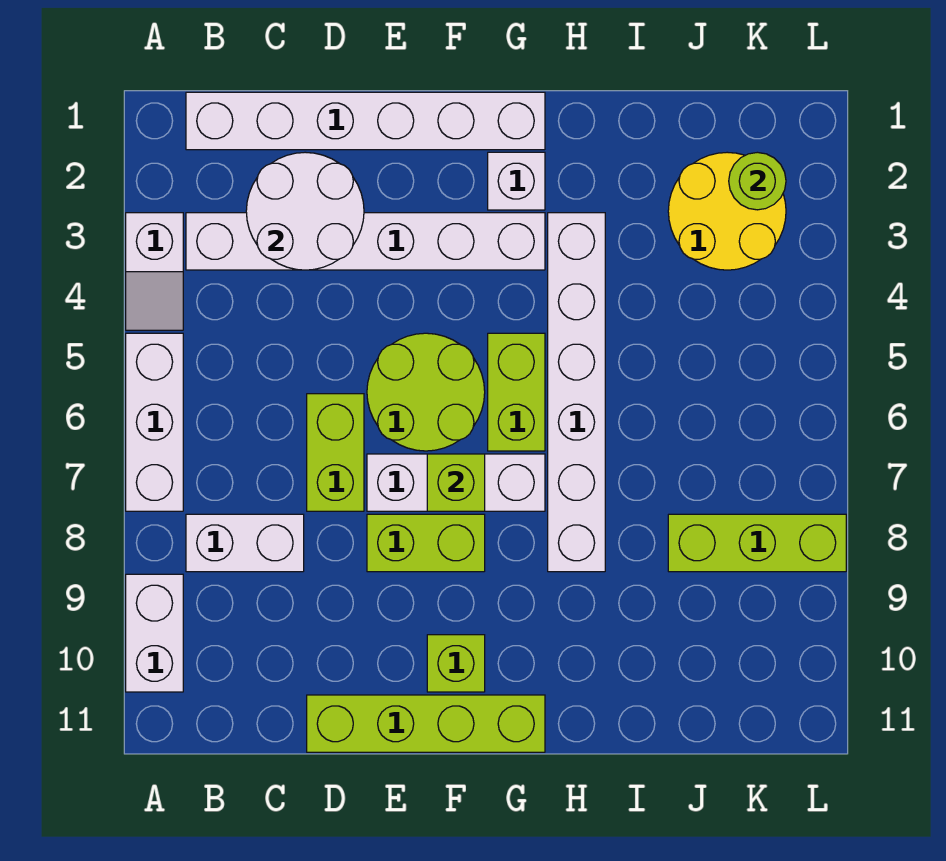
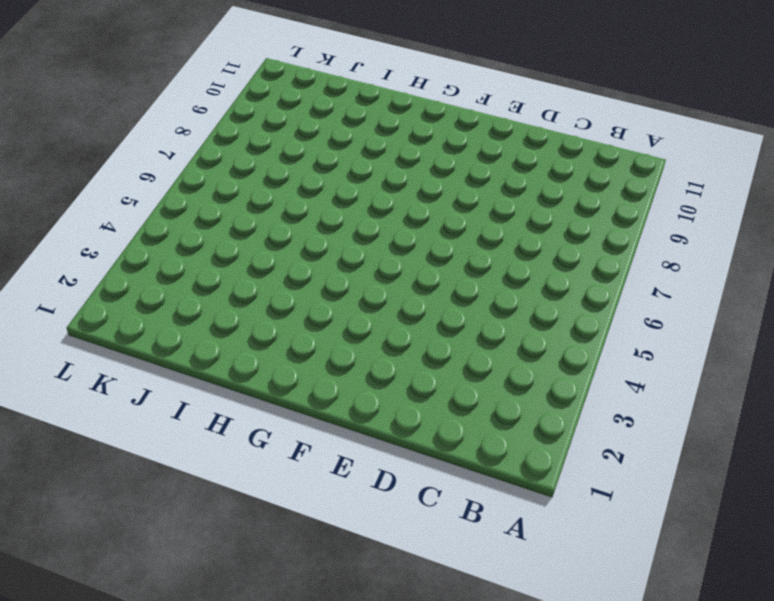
none -> white 1x2 slope [126,213,183,330]
none -> white 1x3 brick [126,333,183,511]
none -> white 1x2 brick [126,574,183,692]

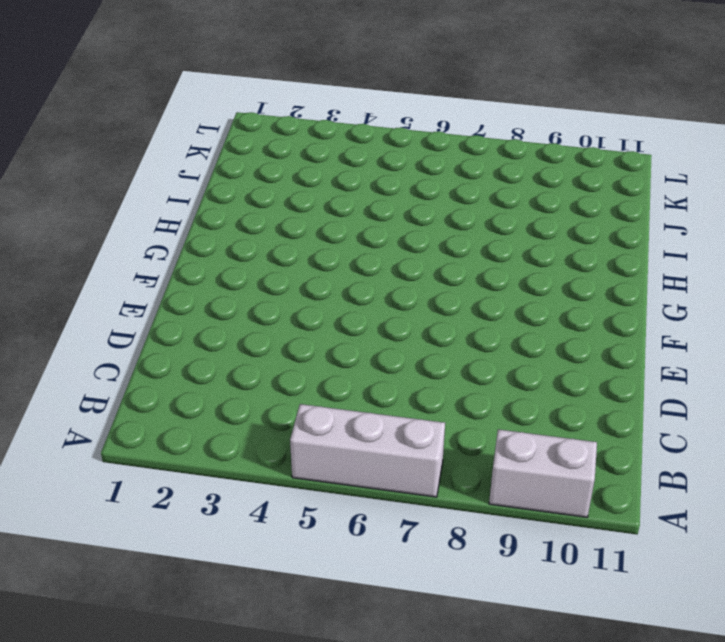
none -> white 1x2 slope [126,213,183,330]
none -> white 1x6 brick [186,92,545,150]
none -> white 1x6 brick [186,213,545,270]

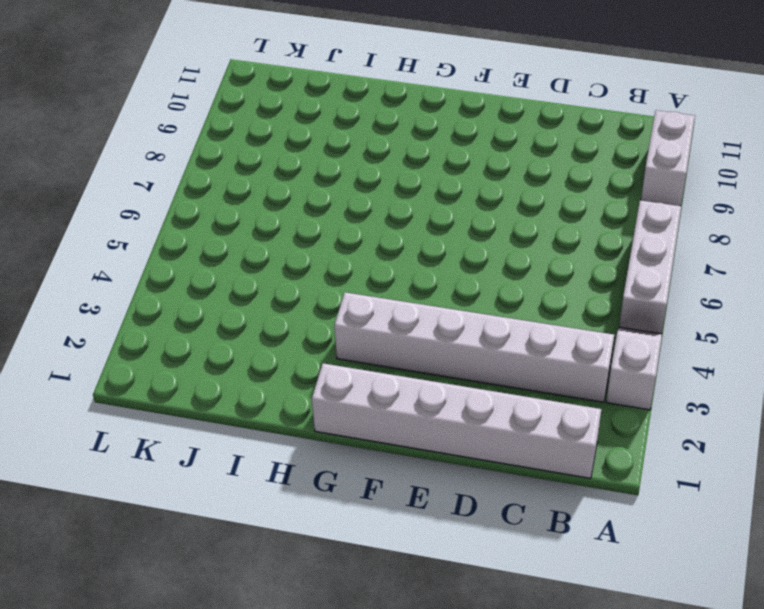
none -> white 1x2 brick [186,514,304,572]
none -> lime 1x2 brick [307,394,364,511]
none -> lime 1x4 brick [307,695,545,752]

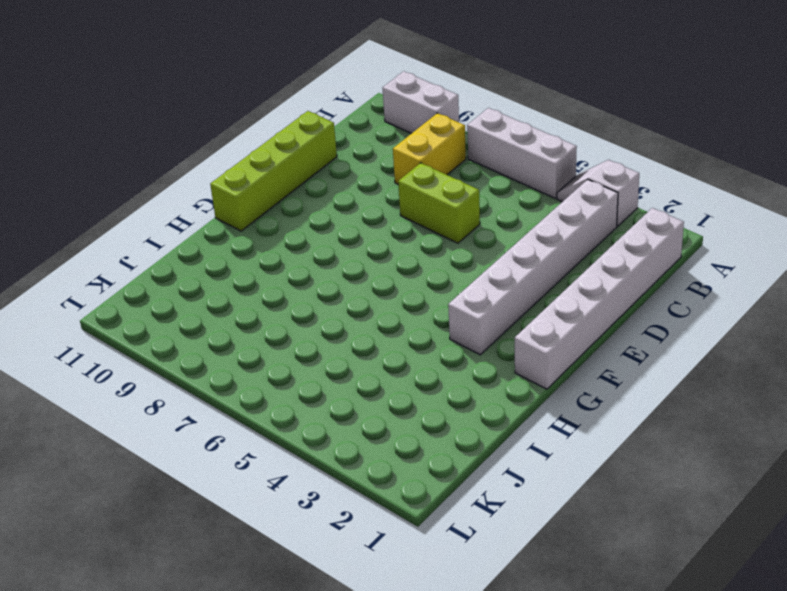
yellow 1x2 brick [393,113,466,184] -> white 1x2 brick [186,514,304,572]
none -> lime 2x2 round brick [367,333,485,451]
none -> white 1x3 brick [367,454,545,511]
none -> lime 1x2 brick [367,514,485,572]

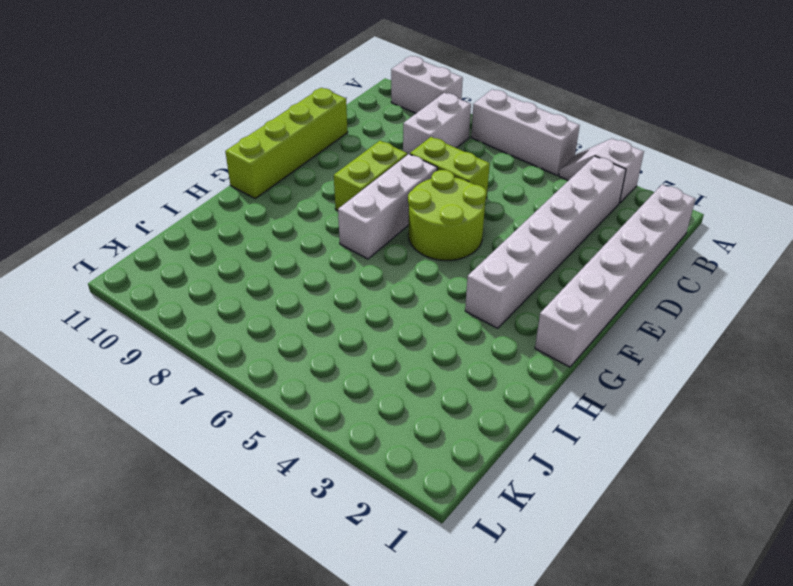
none -> lime 1x1 brick [427,635,485,692]
none -> white 1x1 brick [488,152,545,210]
none -> lime 1x2 brick [488,333,545,451]

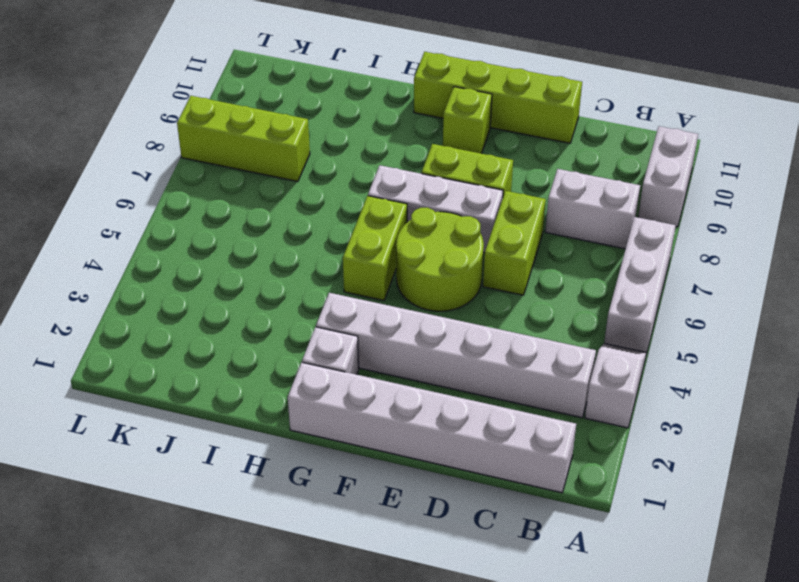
none -> white 1x6 brick [548,213,605,572]
none -> yellow 2x2 round brick [668,152,786,270]
none -> white 2x2 round brick [246,152,364,270]

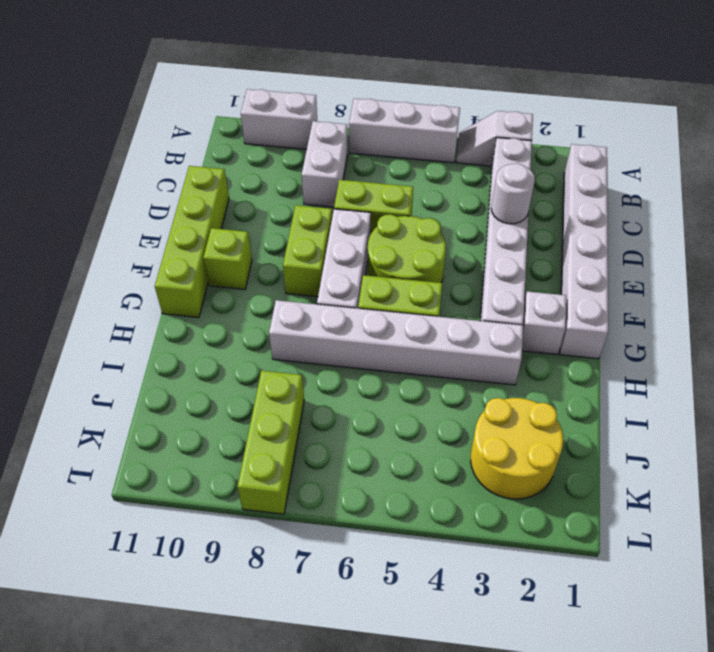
white 1x1 round brick [491,163,535,224] -> white 2x2 round brick [246,152,364,270]
none -> lime 1x1 brick [427,454,485,511]
none -> lime 1x1 round brick [729,152,786,210]

